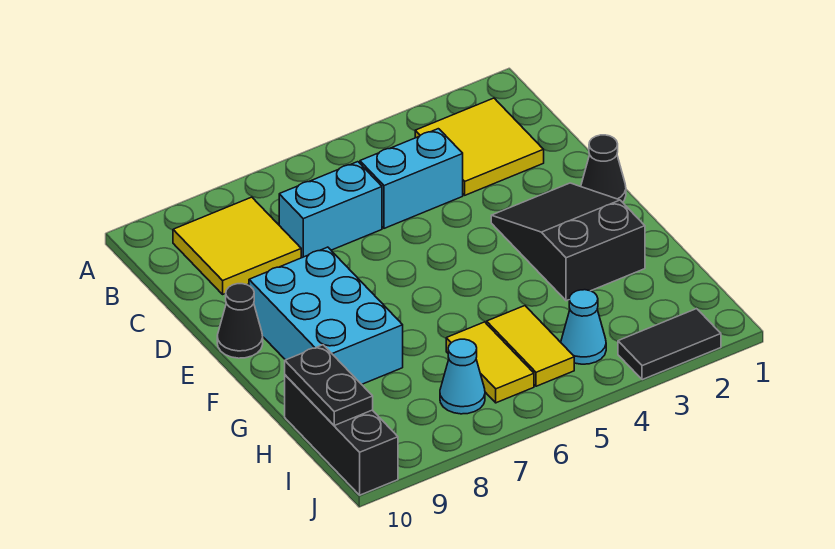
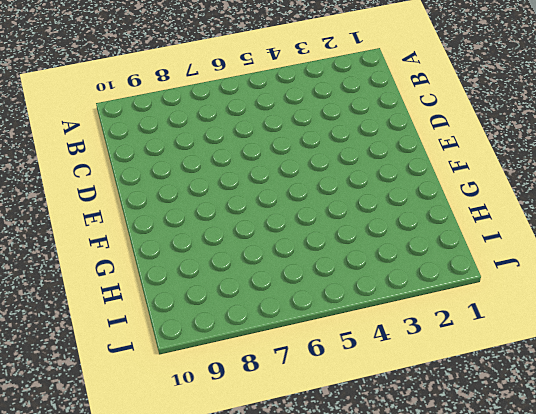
none -> yellow 2x2 tile [415,98,544,195]
none -> yellow 2x2 tile [173,197,301,294]
none -> cyan 1x2 brick [360,129,463,228]

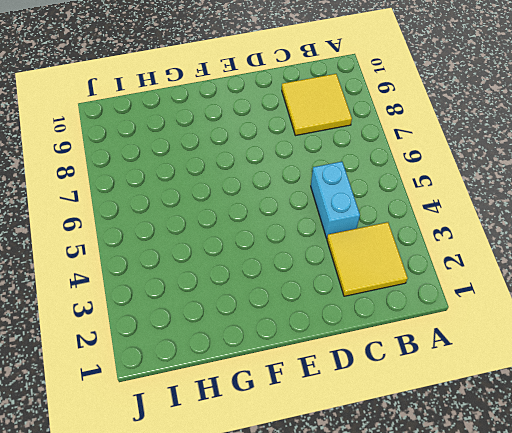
none -> cyan 1x2 brick [279,162,382,258]
none -> black 1x1 cone [581,135,626,202]
none -> black 2x3 slope [491,183,645,301]

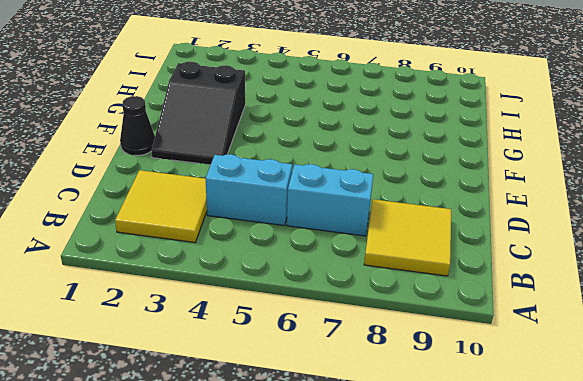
none -> cyan 2x3 brick [249,247,403,384]
none -> black 1x1 cone [217,284,263,358]
none -> yellow 1x2 tile [487,306,574,386]

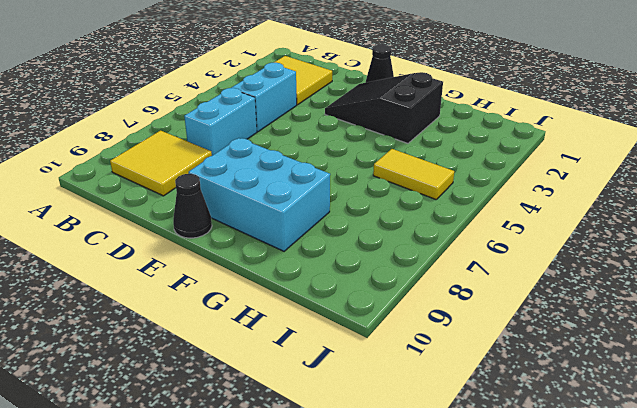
none -> yellow 1x2 tile [446,322,534,403]
none -> black 1x3 brick [285,375,398,495]
none -> cyan 1x1 cone [561,290,606,364]

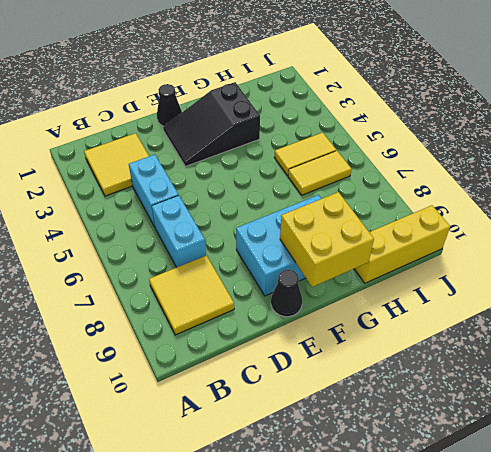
yellow 2x2 brick [280,192,374,287] -> none
yellow 1x3 brick [354,205,450,283] -> black 1x3 brick [285,375,398,495]
none -> cyan 1x1 cone [561,290,606,364]
none -> cyan 1x1 cone [440,339,485,414]
none -> black 1x2 tile [618,309,721,380]

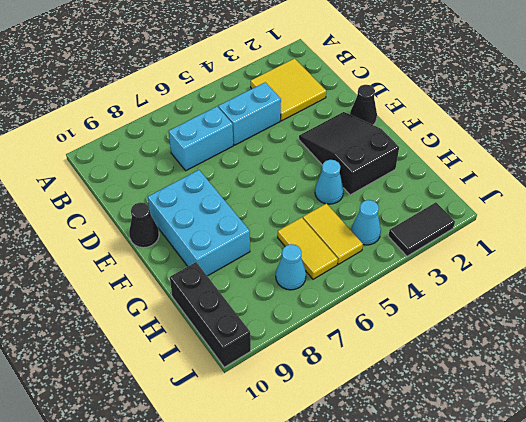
cyan 1x1 cone [315,160,344,204] -> none
none -> yellow 2x2 tile [173,197,301,294]
none -> black 1x2 plate [285,345,373,425]

